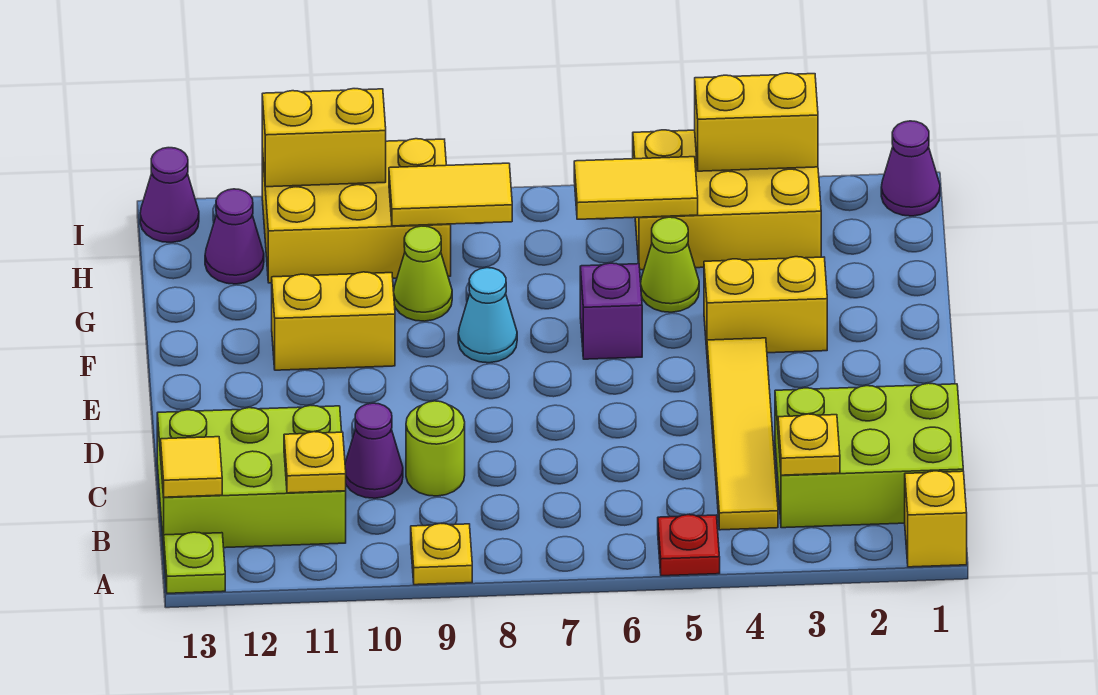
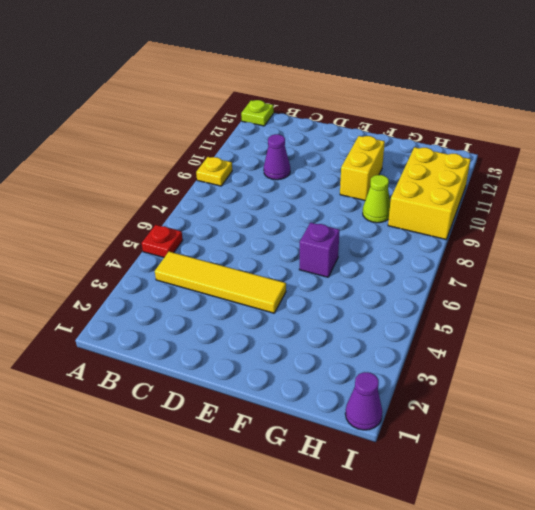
none -> yellow 1x1 brick [905,471,967,567]
none -> lime 2x3 brick [775,383,963,528]
none -> lime 2x3 brick [157,406,346,549]

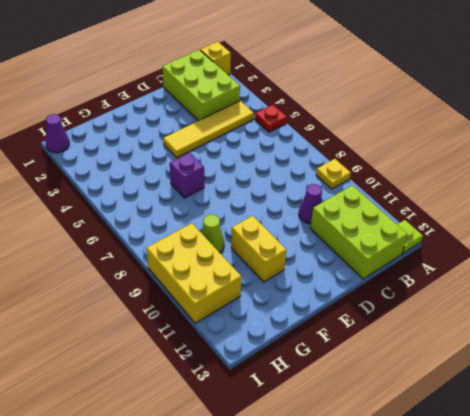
none -> lime 1x1 round brick [406,401,465,496]
none -> yellow 1x2 brick [704,257,827,353]
none -> cyan 1x1 cone [458,268,517,363]

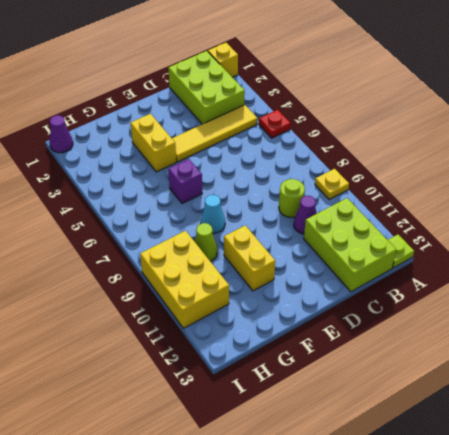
none -> lime 1x1 cone [641,217,699,312]
none -> yellow 2x3 brick [633,130,821,270]
none -> purple 1x1 cone [205,189,264,284]

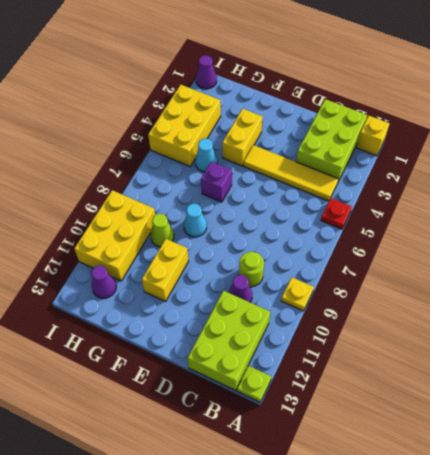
cyan 1x1 cone [195,138,217,172] -> lime 1x1 cone [641,217,699,312]
none -> purple 1x1 cone [140,148,199,242]
none -> yellow 1x1 plate [778,414,840,475]
none -> yellow 1x1 plate [284,432,346,493]

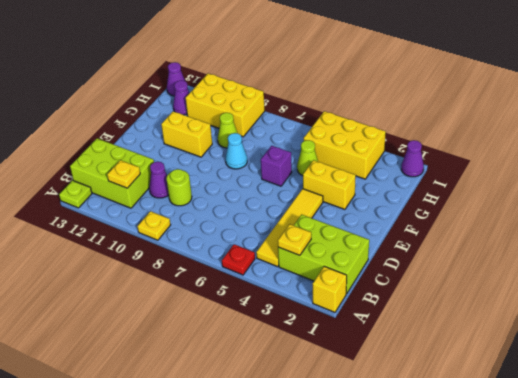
none -> yellow 1x1 tile [161,437,222,497]
none -> yellow 1x2 tile [574,157,698,219]
none -> yellow 1x2 tile [389,163,512,226]

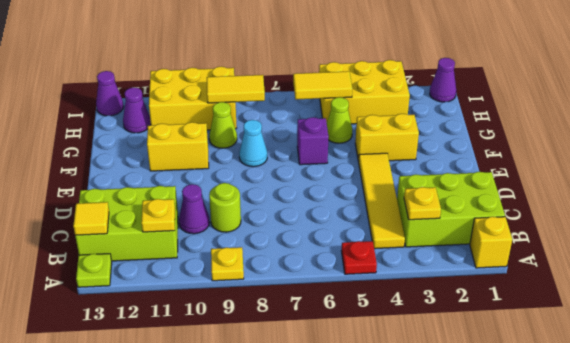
none -> yellow 1x2 brick [695,73,818,171]
none -> yellow 1x2 brick [262,89,386,187]

